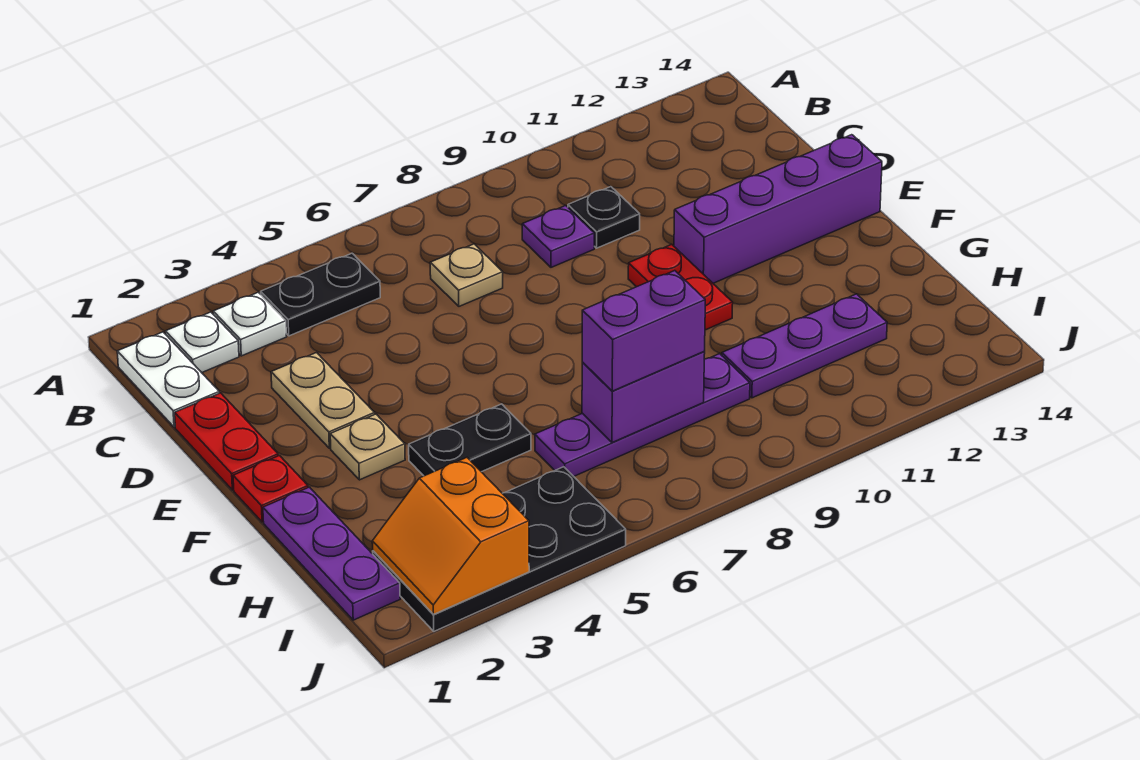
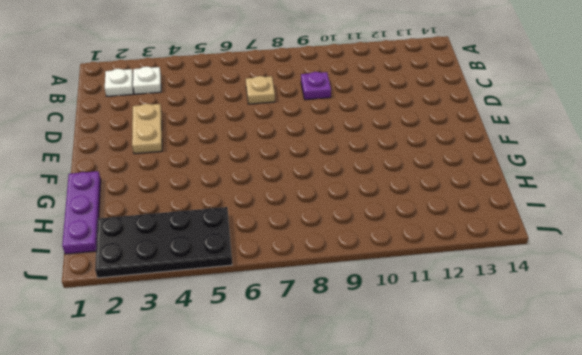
none -> white 1x2 plate [117,332,219,427]
none -> black 1x2 plate [261,253,380,336]
none -> black 1x1 plate [568,187,640,248]

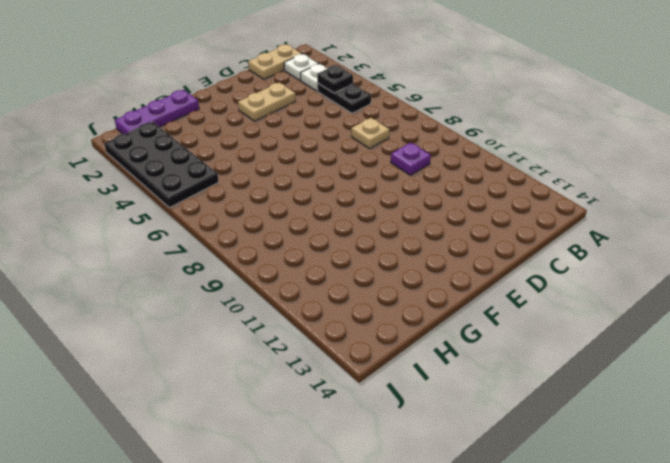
tan 1x2 plate [248,44,302,79] -> white 1x2 plate [117,332,219,427]
black 1x1 plate [317,65,353,93] -> black 1x1 plate moved to [568,187,640,248]
none -> red 1x2 plate [175,393,278,490]
none -> red 1x2 plate [628,244,733,330]
none -> purple 1x4 brick [674,135,882,283]

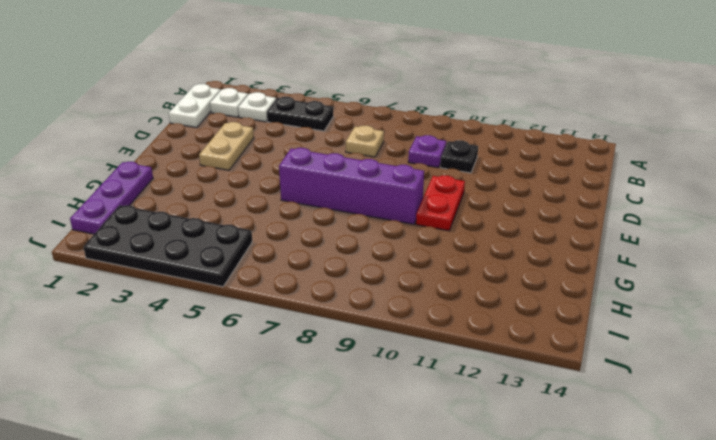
purple 1x4 brick [279,148,424,224] -> purple 1x4 brick moved to [674,135,882,283]
none -> red 1x2 plate [175,393,278,490]
none -> red 1x1 plate [233,456,308,522]
none -> tan 1x1 plate [330,414,405,480]

